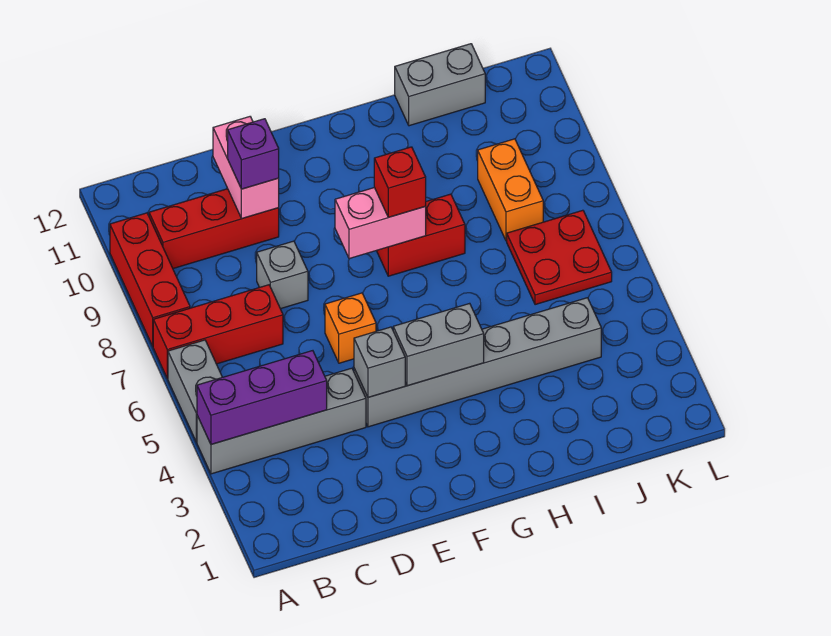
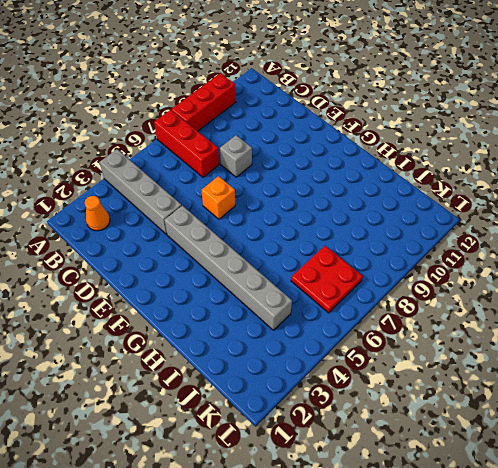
orange 1x1 cone [85,196,110,231] -> none
none -> grey 1x2 brick [168,340,222,442]
none -> red 1x3 brick [149,189,279,269]
none -> red 1x2 brick [377,194,465,276]

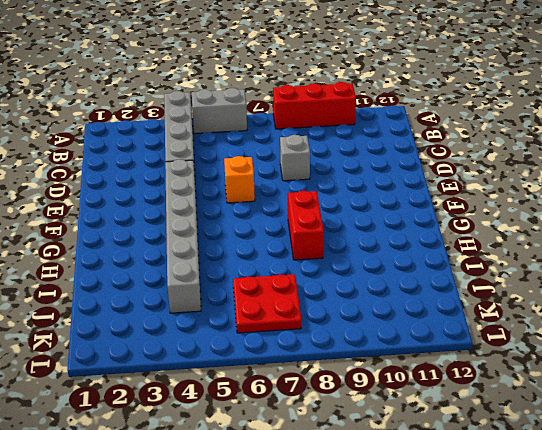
none -> red 1x3 brick [153,285,283,379]
none -> red 1x3 brick [149,189,279,269]
none -> grey 1x2 brick [395,44,485,126]

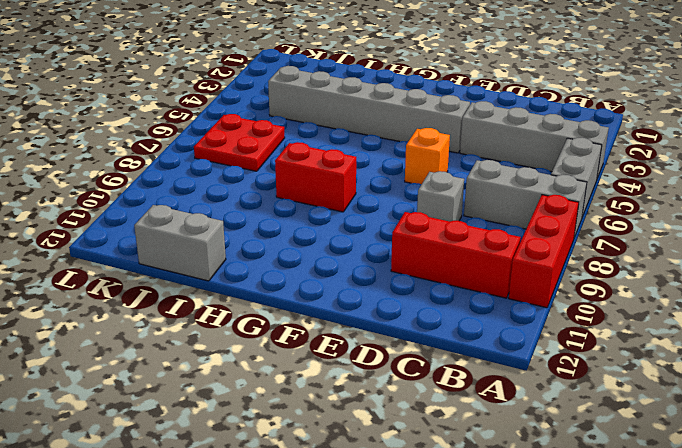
grey 1x3 brick [464,160,587,238] -> red 1x3 brick [153,285,283,379]
none -> orange 1x2 brick [478,139,543,241]
none -> purple 1x3 brick [197,351,327,444]
none -> pink 1x2 brick [213,117,279,218]

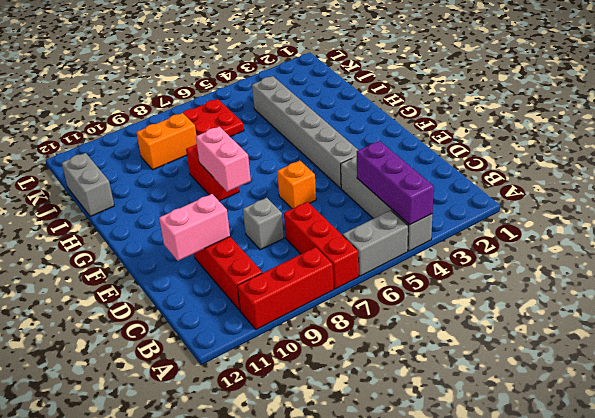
none -> grey 1x1 brick [354,327,405,397]
none -> grey 1x2 brick [393,303,484,386]
none -> purple 1x1 brick [228,119,279,189]

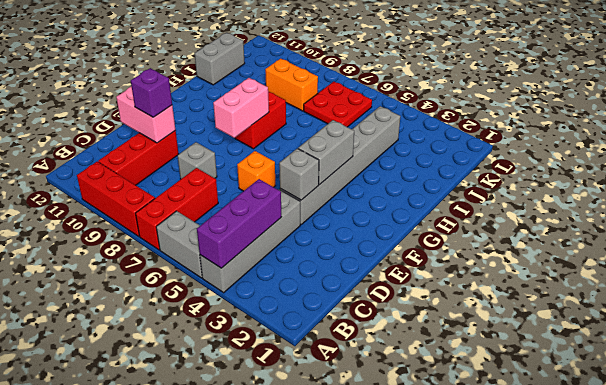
none -> red 1x1 brick [374,147,426,217]

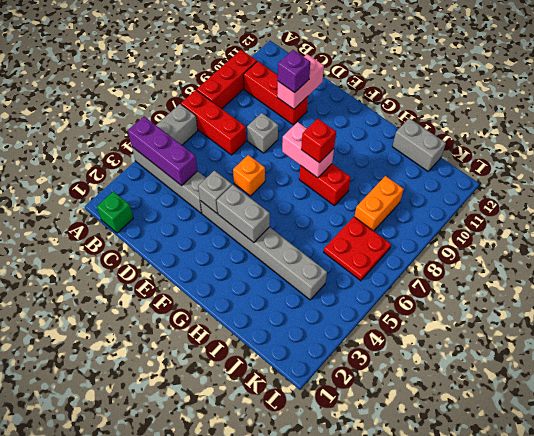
green 1x1 brick [97,191,133,233] -> none

